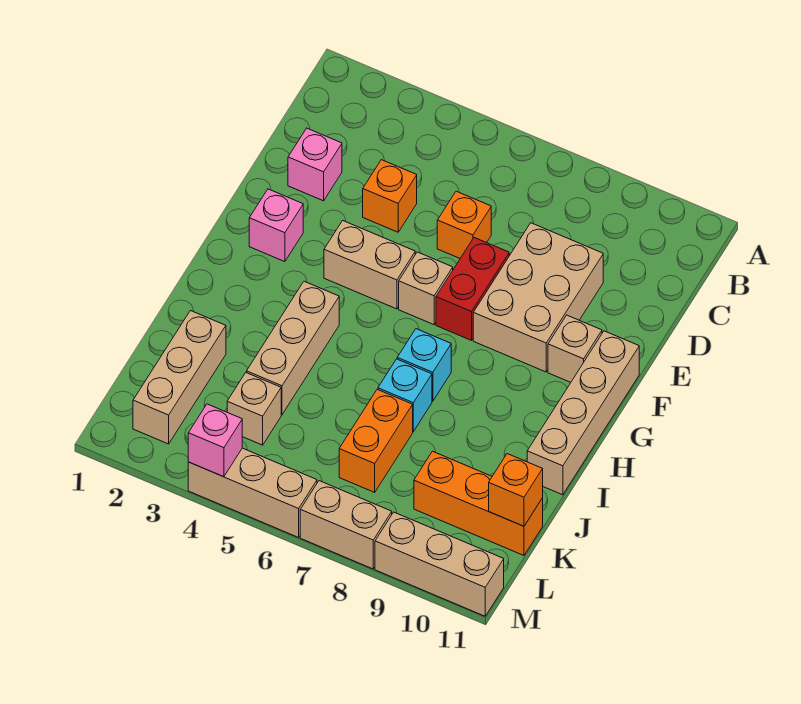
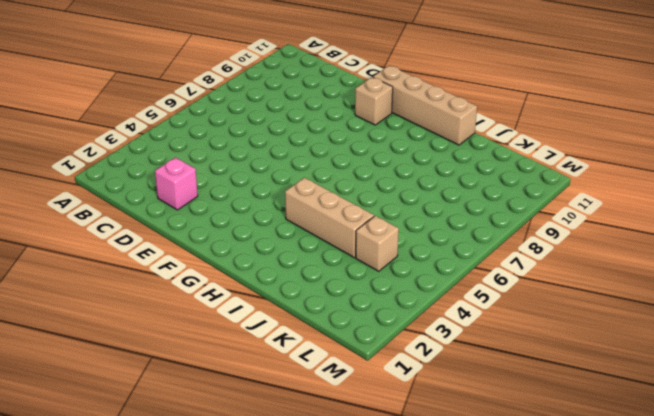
none -> orange 1x1 brick [363,160,417,232]
none -> orange 1x1 brick [437,191,491,258]
none -> tan 2x3 brick [473,223,603,372]

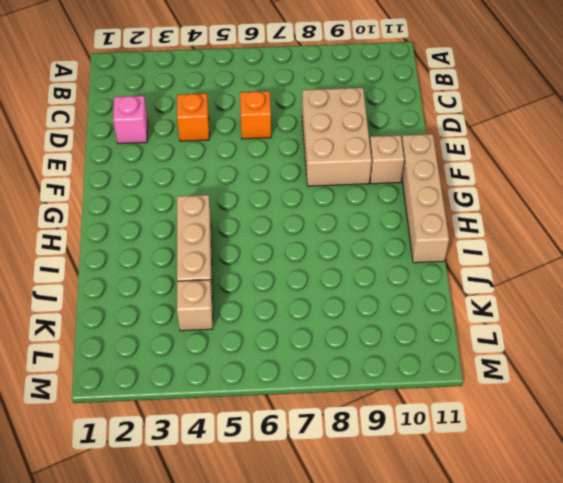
none -> red 1x2 brick [436,238,509,340]
none -> pink 1x1 brick [249,189,303,262]
none -> tan 1x2 brick [324,221,415,309]

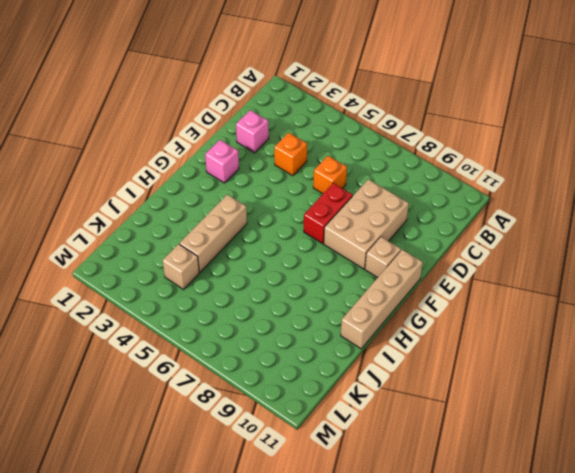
none -> tan 1x2 brick [324,221,415,309]
none -> tan 1x1 brick [399,252,453,325]
none -> cyan 1x1 brick [397,329,451,401]

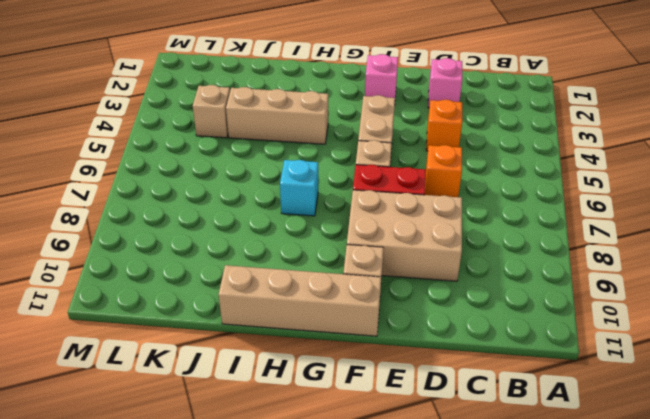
none -> cyan 1x1 brick [378,359,432,432]
none -> tan 1x3 brick [133,311,226,444]
none -> orange 1x2 brick [339,389,413,492]

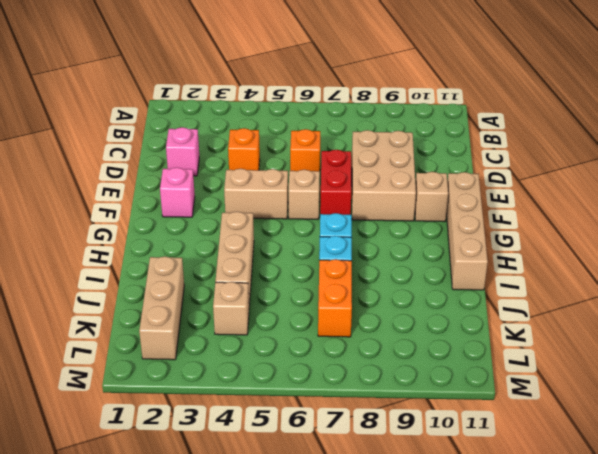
none -> orange 1x3 brick [414,451,543,555]
none -> tan 1x3 brick [188,448,317,537]
none -> tan 1x2 brick [300,481,392,569]

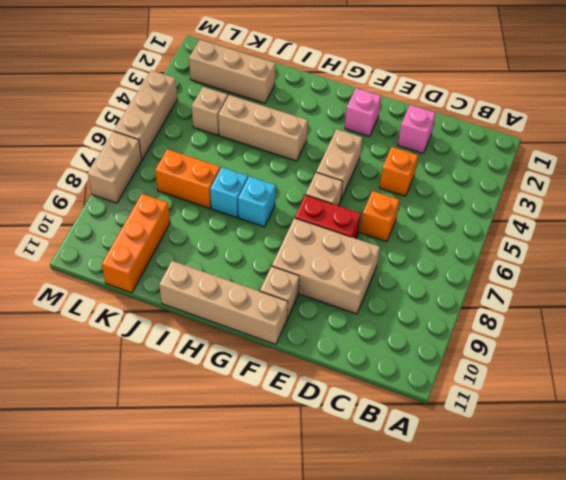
none -> tan 1x3 brick [375,512,504,616]
none -> orange 1x1 brick [489,454,543,526]
none -> pink 1x1 brick [188,404,242,477]

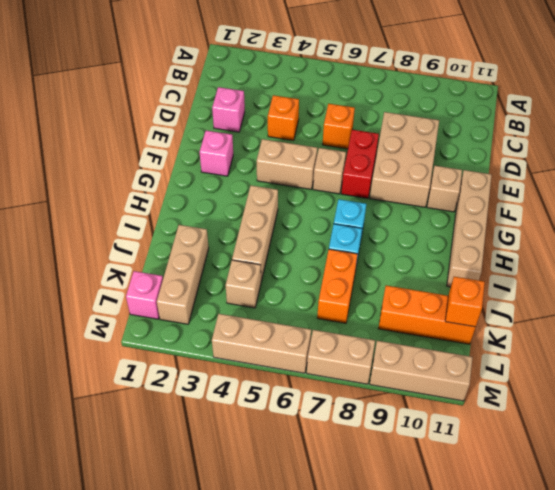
pink 1x1 brick [126,271,163,319] -> pink 1x1 brick moved to [188,404,242,477]

